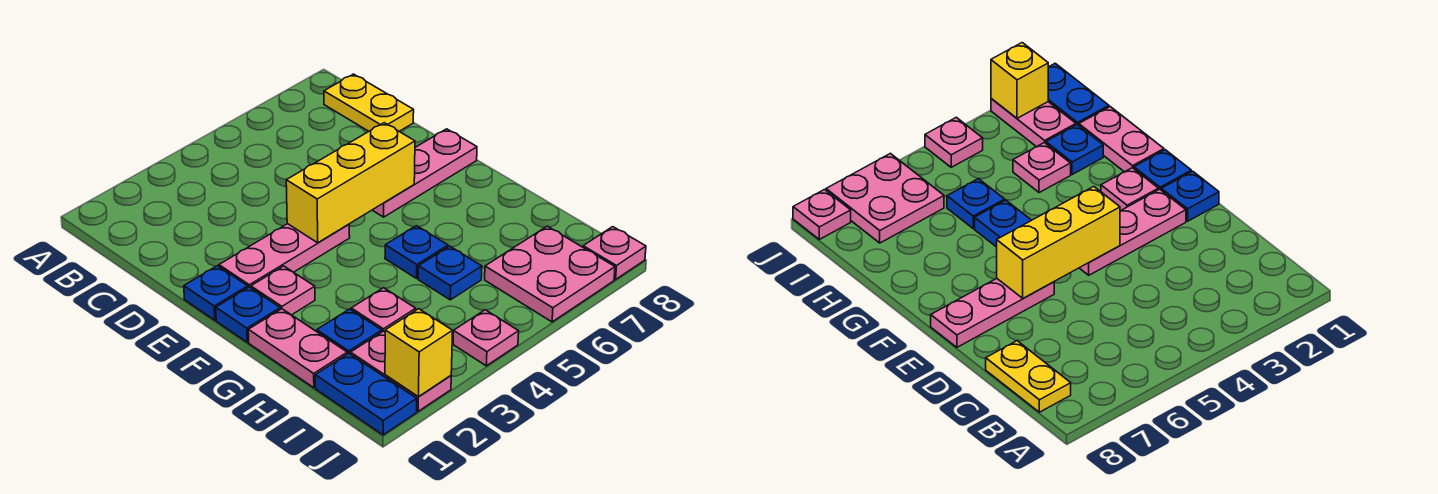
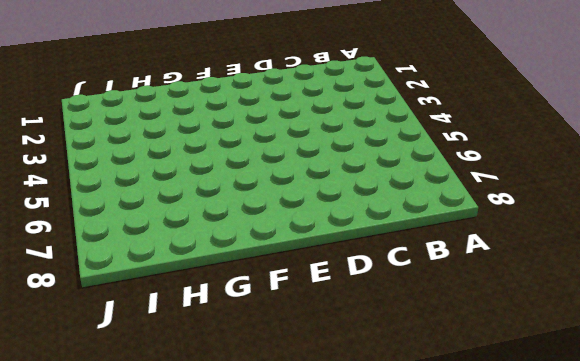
none -> yellow 1x2 plate [324,74,414,131]
none -> blue 1x1 plate [184,266,248,320]
none -> pink 1x3 plate [219,224,350,288]

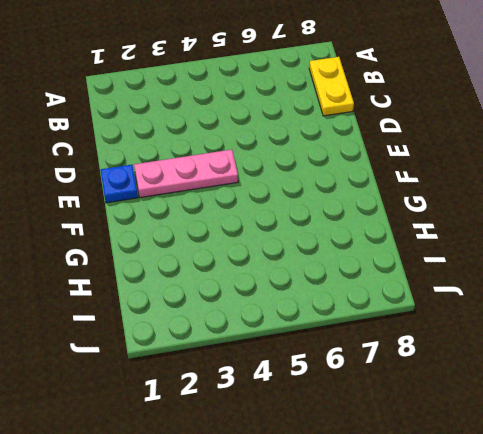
none -> pink 1x3 plate [373,129,477,217]
none -> blue 1x1 plate [216,287,280,342]
none -> pink 1x1 plate [251,266,315,315]

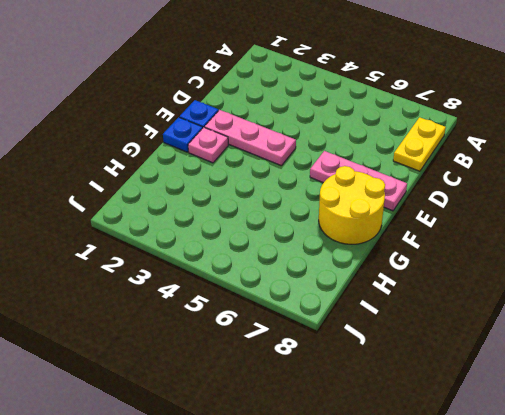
yellow 2x2 round brick [319,166,385,244] -> none
none -> pink 1x2 plate [248,309,347,388]
none -> blue 1x1 plate [385,226,448,278]
none -> blue 1x1 plate [317,309,382,354]

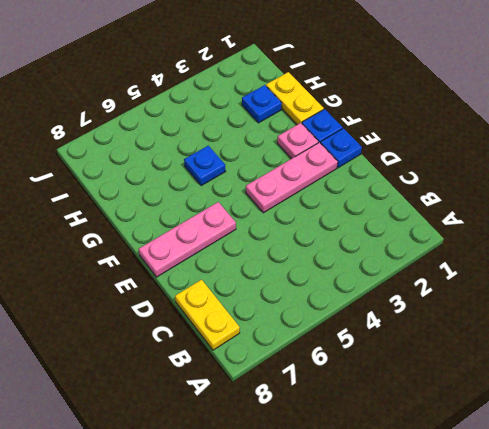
yellow 1x2 plate [266,72,324,125] -> pink 1x2 plate [248,309,347,388]
none -> pink 1x1 plate [351,288,416,332]
none -> blue 1x1 plate [418,246,482,300]
none -> blue 1x2 plate [315,353,417,435]

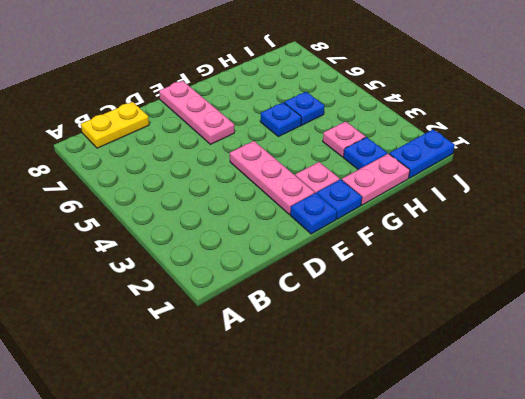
none -> pink 1x2 plate [351,331,451,411]
none -> pink 2x2 plate [485,226,615,322]
none -> pink 1x1 plate [453,310,519,366]

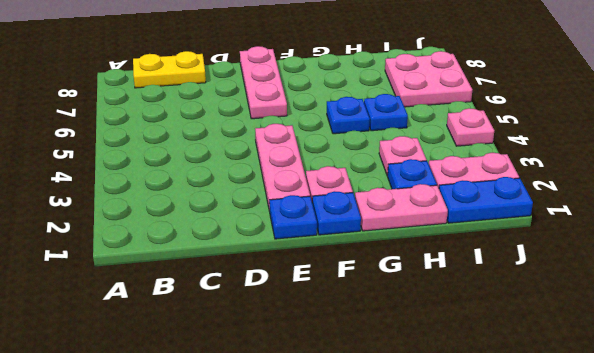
none -> pink 1x1 plate [583,227,646,280]
none -> yellow 1x3 brick [286,123,415,243]
none -> yellow 1x1 brick [385,309,453,397]

